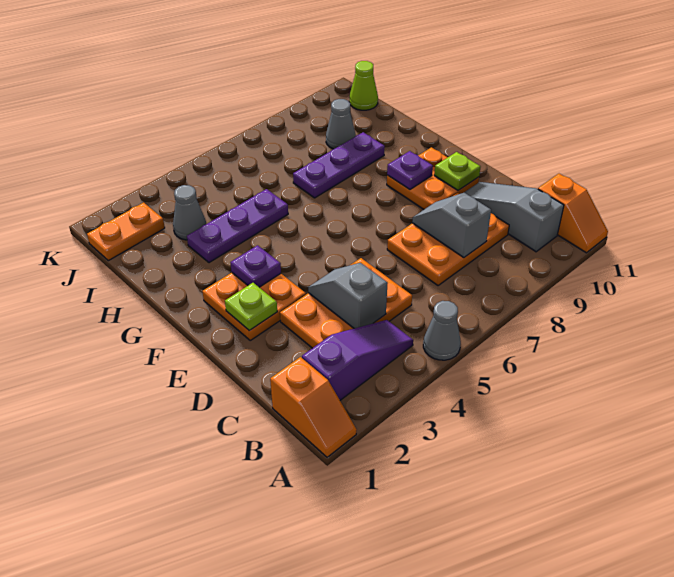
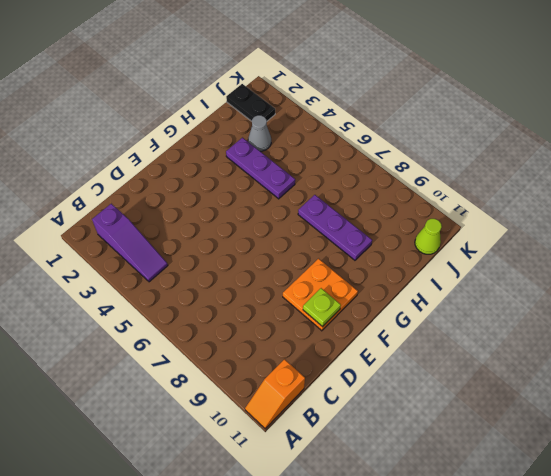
black 1x2 plate [226,84,275,121] -> orange 1x2 plate [87,203,165,261]
none -> orange 1x2 slope [270,357,357,457]
none -> grey 1x1 cone [423,301,461,360]
none -> grey 1x3 slope [464,182,564,252]

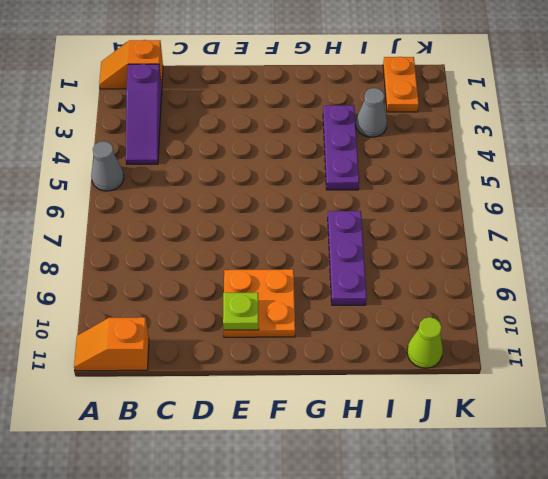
none -> grey 1x3 slope [464,182,564,252]
none -> orange 2x3 plate [280,258,412,348]
none -> orange 2x3 plate [387,193,509,286]

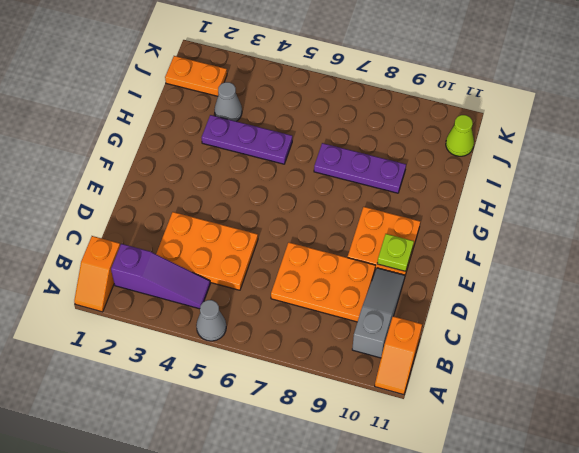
none -> orange 2x2 plate [202,273,306,340]
none -> grey 1x1 cone [326,99,356,149]
none -> grey 1x2 slope [308,263,388,328]

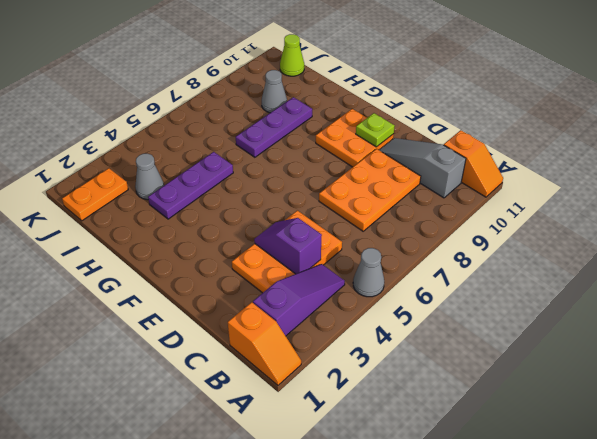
purple 1x2 slope [254,218,322,274] -> grey 1x2 slope [308,263,388,328]
none -> orange 2x2 plate [202,273,306,340]
none -> grey 1x2 slope [412,193,491,258]
none -> lime 1x1 plate [225,283,277,331]

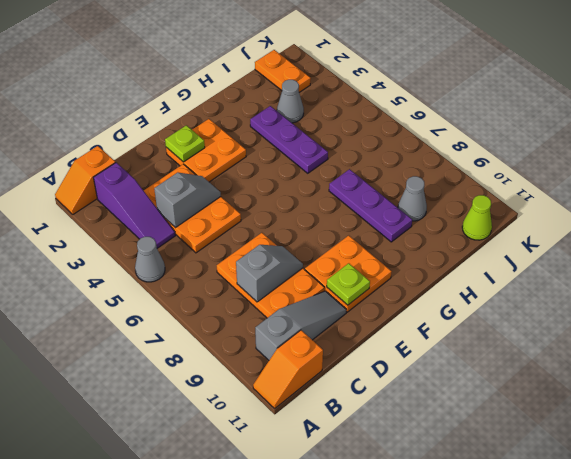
none -> purple 1x1 plate [230,245,281,287]
none -> purple 1x1 plate [387,151,433,190]

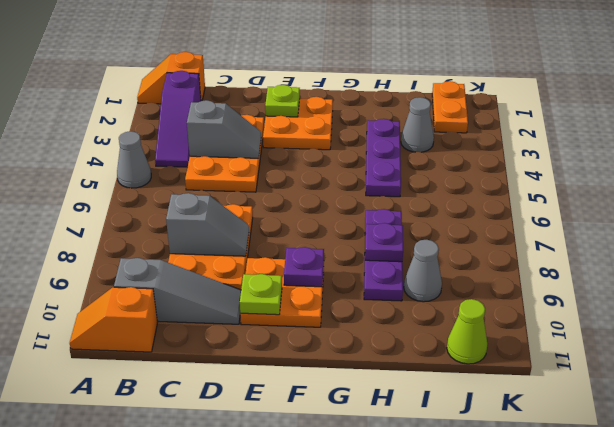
purple 1x1 plate [365,223,403,262] -> purple 1x1 plate moved to [230,245,281,287]

